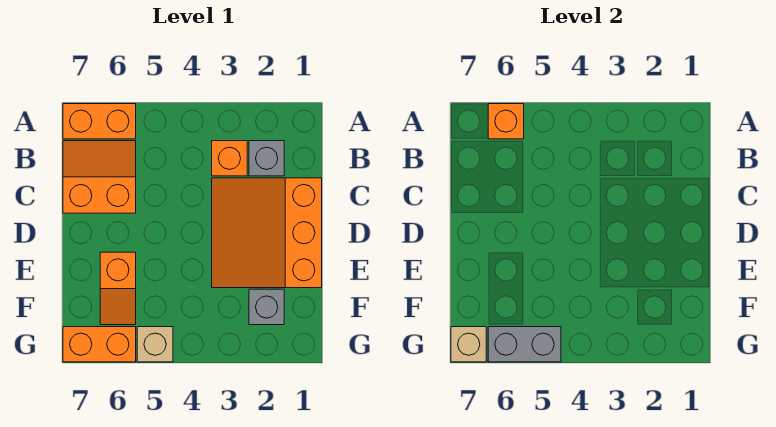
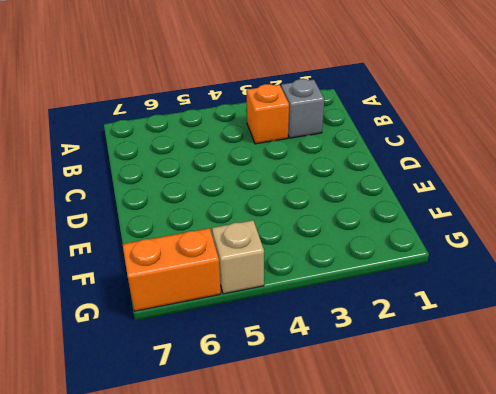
none -> orange 1x2 brick [63,104,136,139]
none -> orange 2x2 slope [63,141,136,213]
none -> orange 3x3 slope [212,178,322,288]

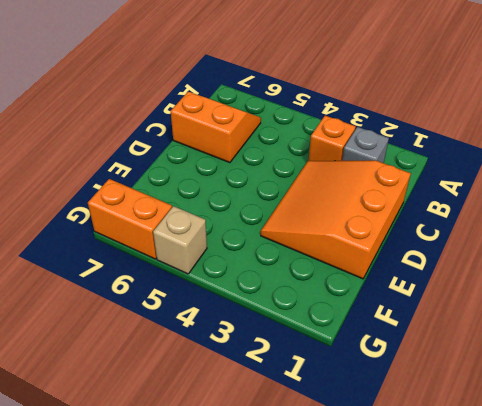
none -> orange 1x2 brick [63,104,136,139]
none -> orange 1x2 slope [100,252,136,325]
none -> grey 1x1 brick [249,289,284,325]

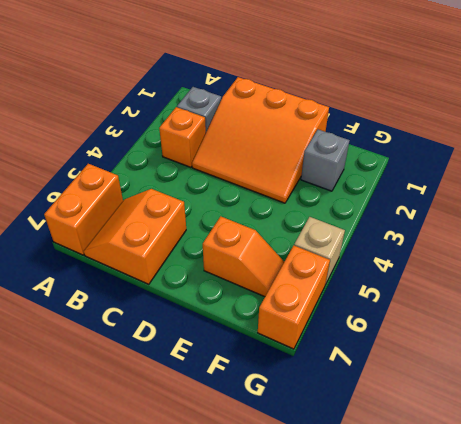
none -> orange 1x1 brick [488,104,524,139]
none -> grey 1x2 brick [488,327,561,362]
none -> tan 1x1 brick [451,327,486,362]

